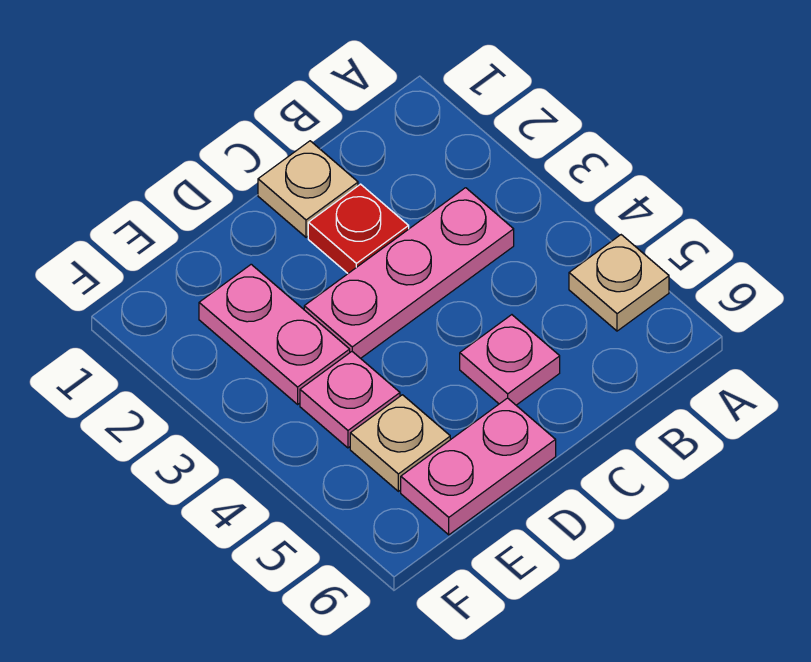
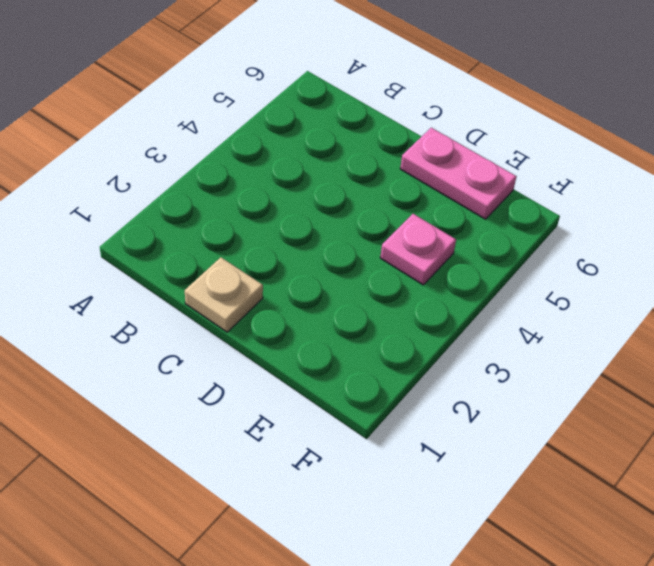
none -> tan 1x1 plate [569,235,669,331]
none -> pink 1x3 plate [304,188,514,358]

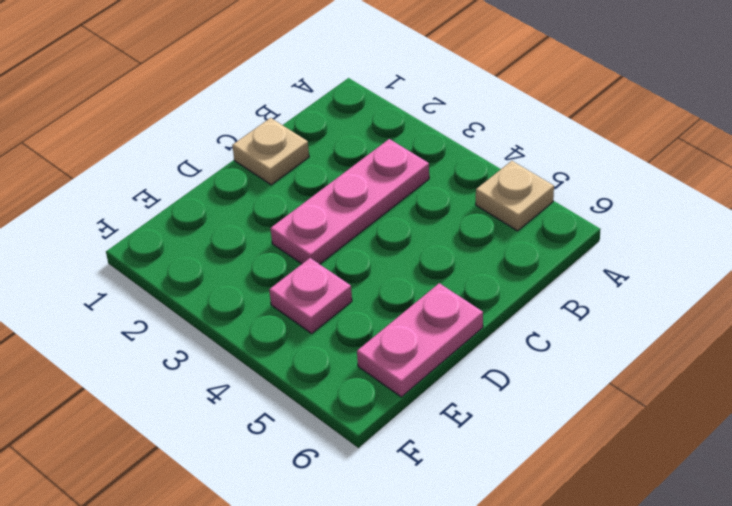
none -> red 1x1 plate [308,184,409,273]
none -> pink 1x1 plate [460,315,560,405]

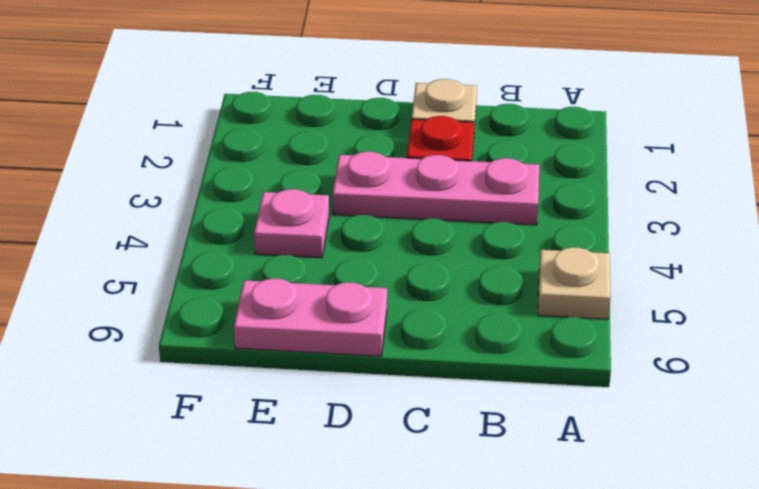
none -> pink 1x1 plate [460,315,560,405]
none -> pink 1x2 plate [199,264,350,404]

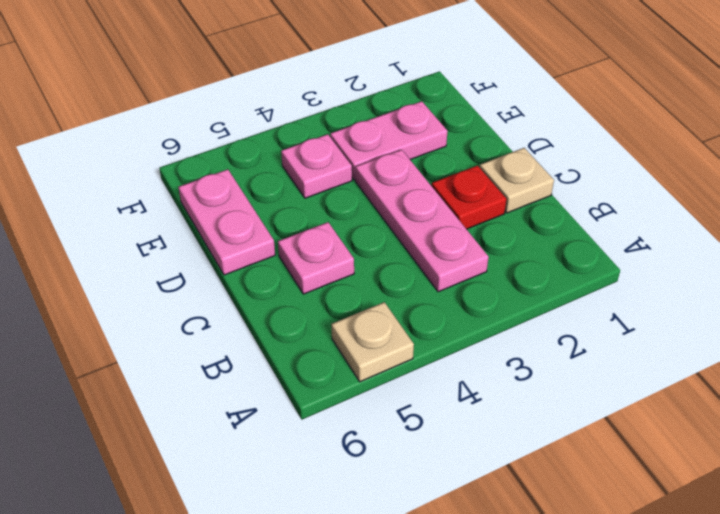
none -> tan 1x1 plate [350,395,450,491]

